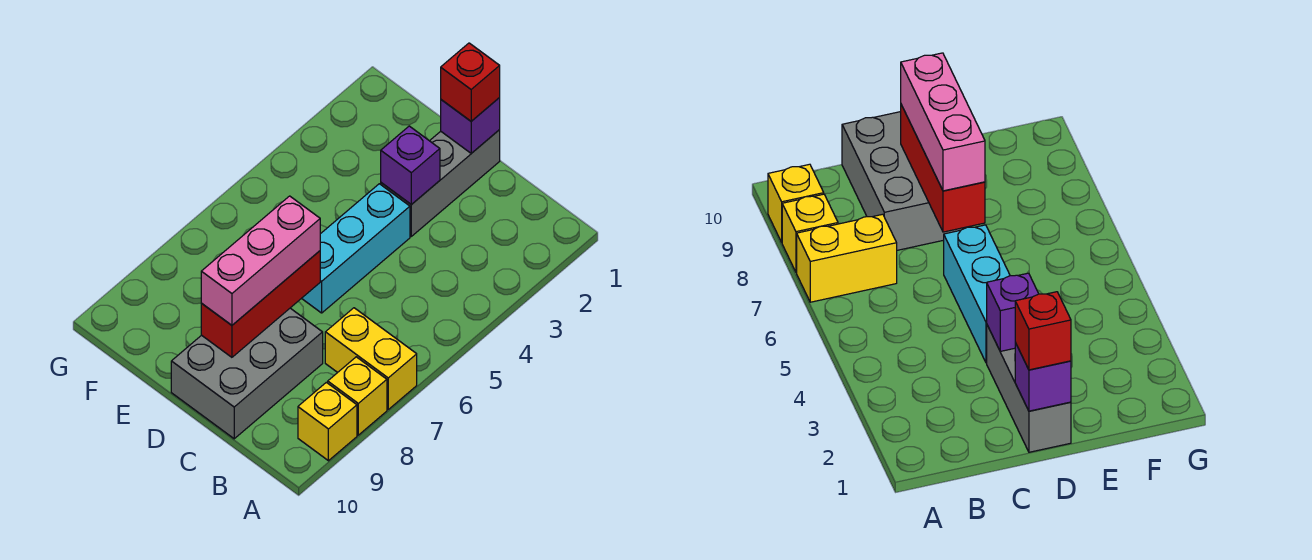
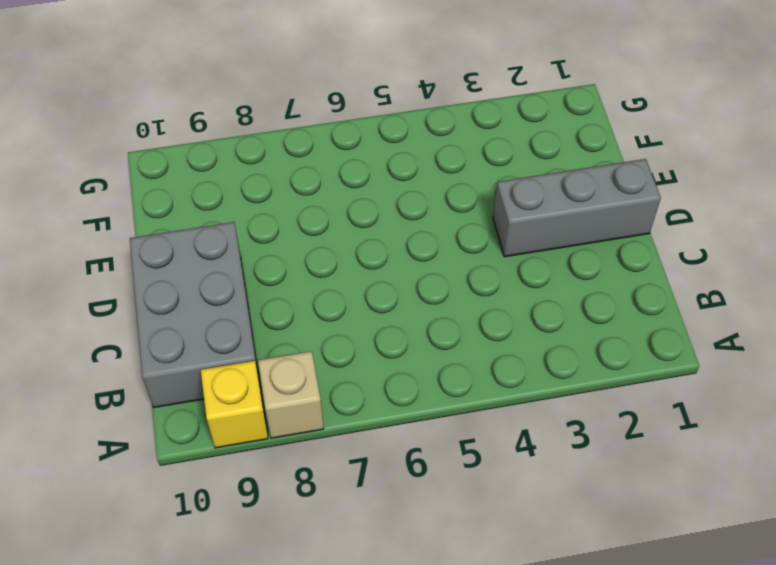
tan 1x1 brick [258,351,324,438] -> yellow 1x1 brick [328,357,387,435]
grey 2x3 brick [130,222,260,407] -> grey 2x3 brick turned to [171,308,323,439]
none -> yellow 1x2 brick [325,308,417,409]
none -> cyan 1x3 brick [302,184,410,313]

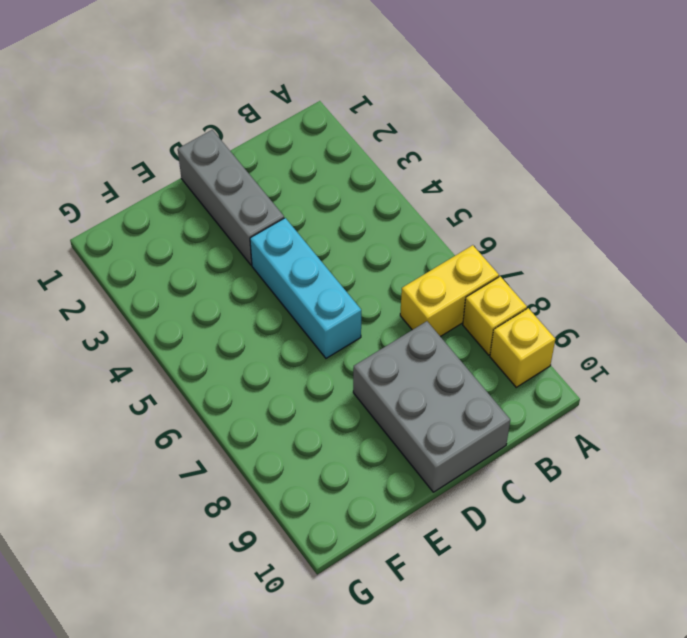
none -> purple 1x1 brick [441,98,500,153]
none -> purple 1x1 brick [381,126,440,205]

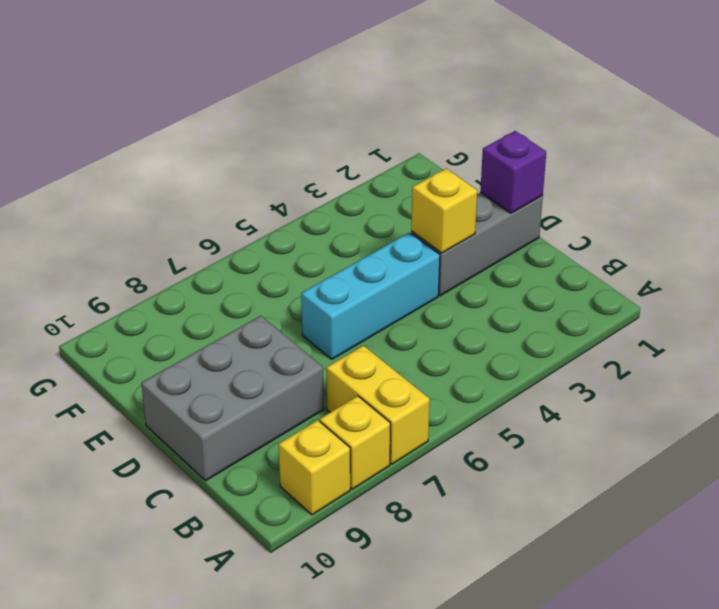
yellow 1x1 brick [411,168,477,253] -> purple 1x1 brick [381,126,440,205]
none -> red 1x3 brick [201,251,320,357]
none -> red 1x1 brick [441,43,500,121]

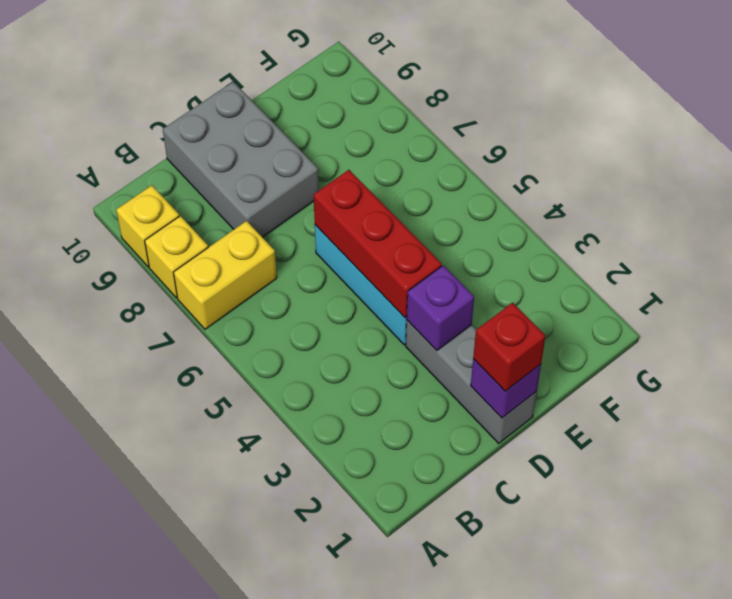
red 1x3 brick [314,170,442,318] -> red 1x3 brick moved to [201,251,320,357]
none -> pink 1x3 brick [201,196,320,325]

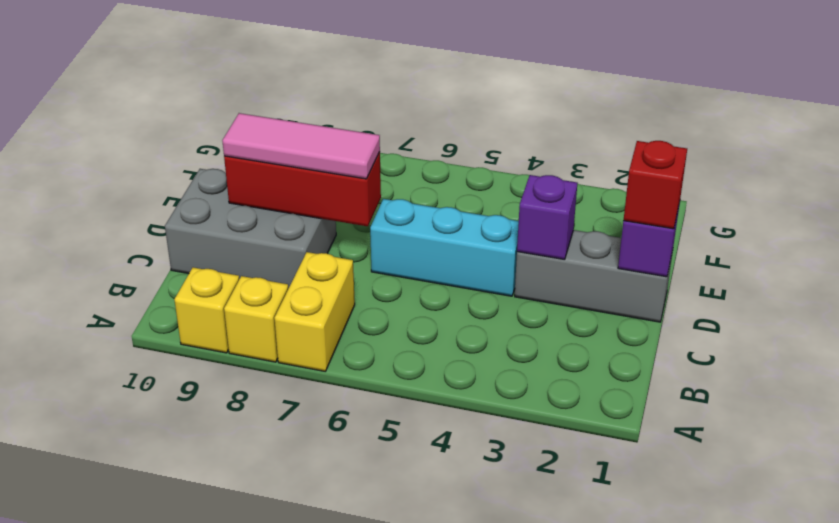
pink 1x3 tile [222,113,380,179] -> pink 1x3 brick [201,196,320,325]

